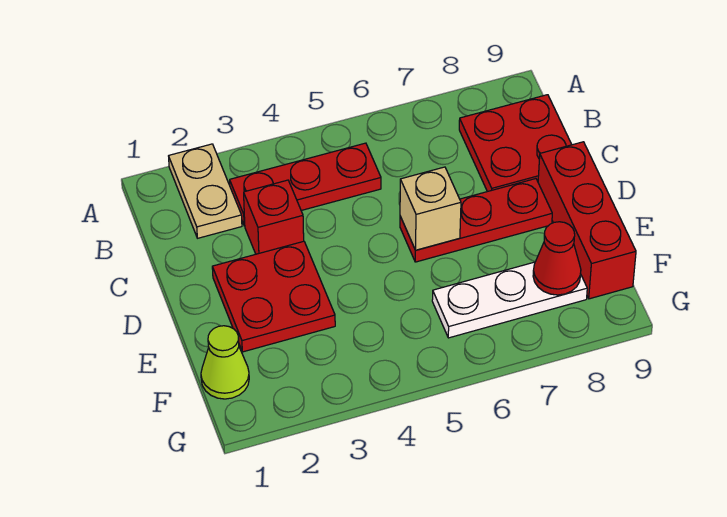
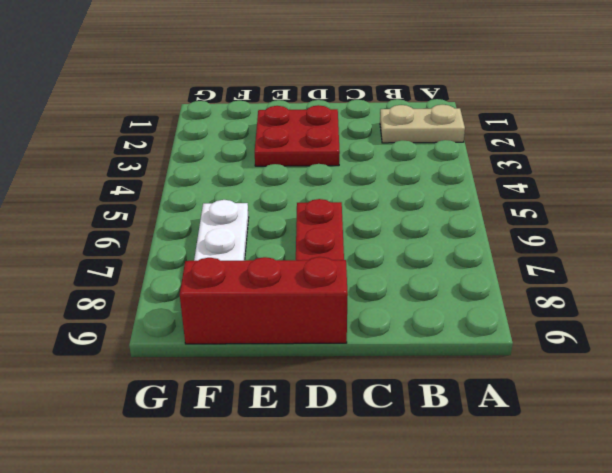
none -> red 1x3 plate [230,143,381,226]
none -> red 2x2 plate [459,95,572,192]

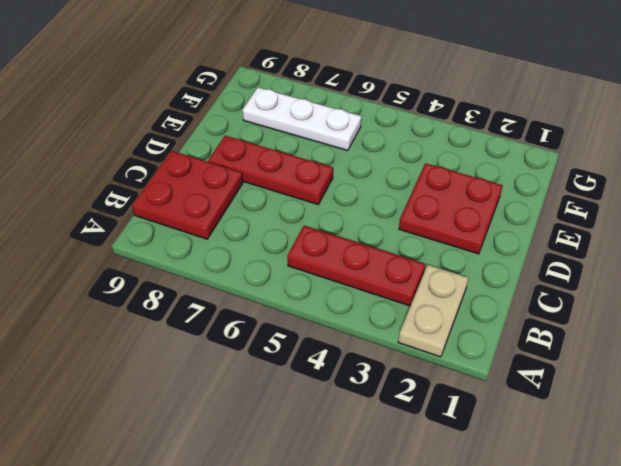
none -> red 1x1 brick [244,180,304,254]
none -> red 1x3 brick [538,142,636,299]

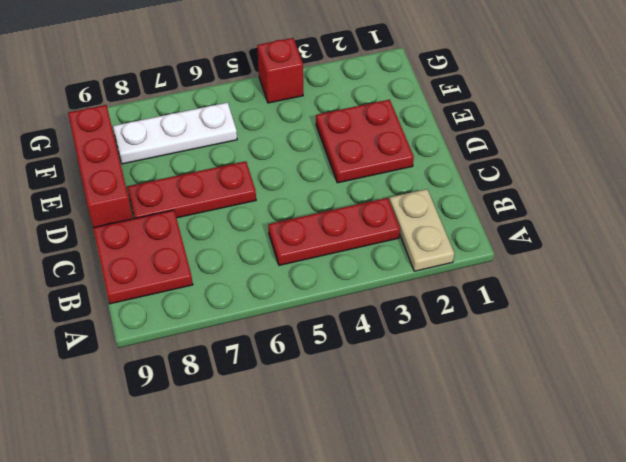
red 1x1 brick [257,38,303,103] -> red 1x1 brick moved to [244,180,304,254]
none -> lime 1x1 cone [201,326,249,399]
none -> tan 1x1 brick [400,167,461,250]

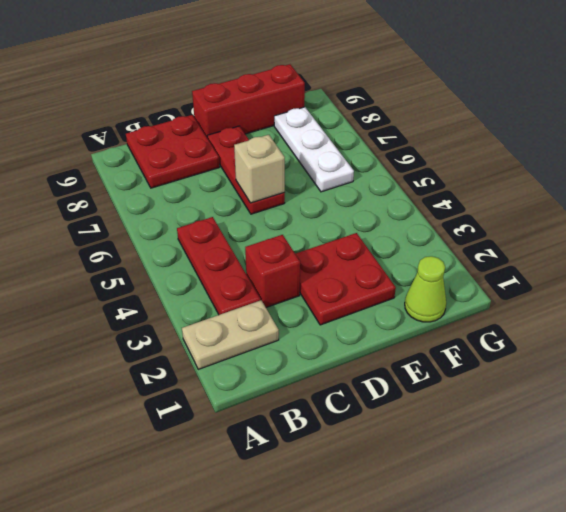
none -> red 1x1 cone [533,222,581,295]

